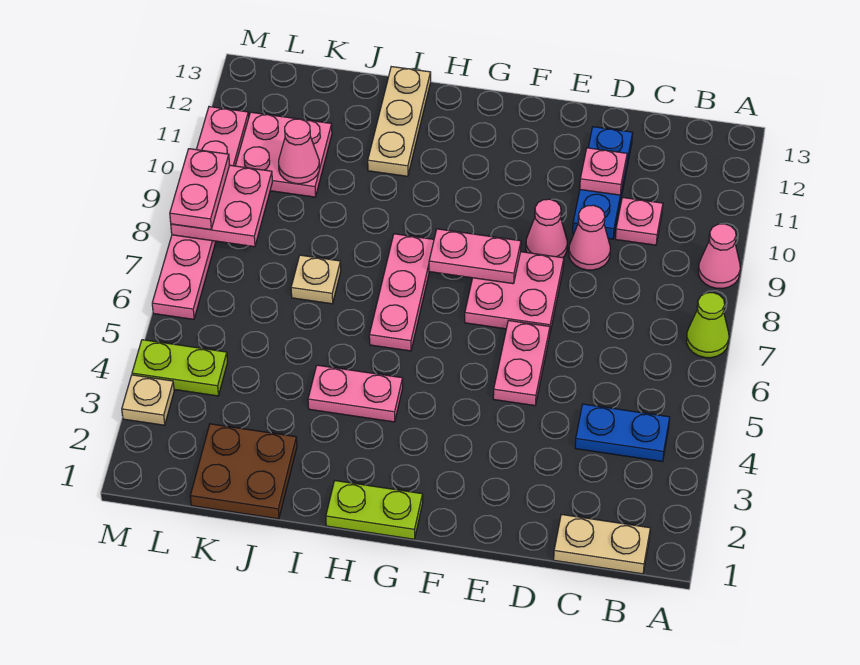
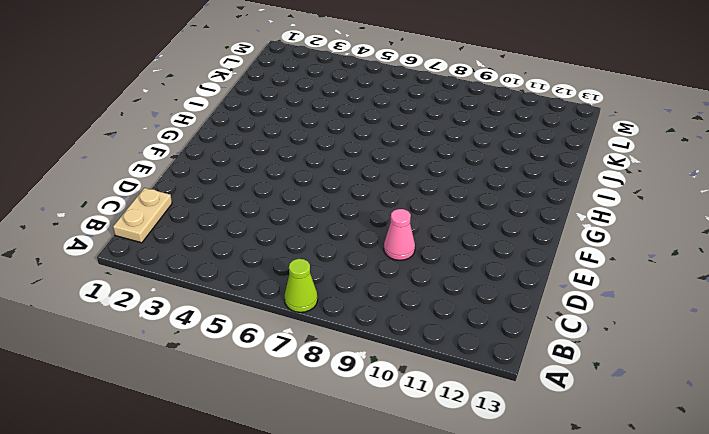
none -> pink 1x1 cone [698,224,740,289]
none -> blue 1x2 plate [575,404,670,462]
none -> pink 1x1 plate [615,197,663,245]

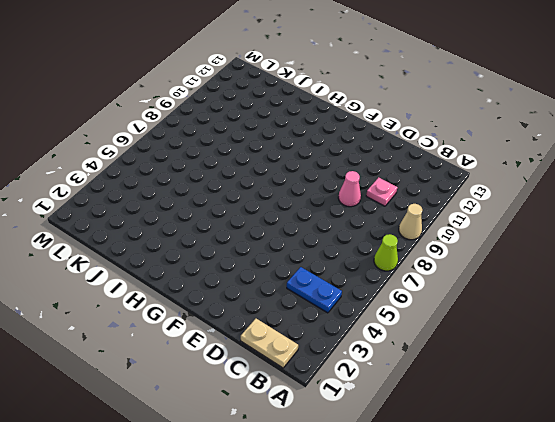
tan 1x1 cone [399,204,422,240] -> pink 1x1 cone [698,224,740,289]
none -> blue 1x3 plate [573,127,633,239]
none -> pink 1x2 plate [493,321,550,406]
none -> pink 2x2 plate [465,252,564,332]

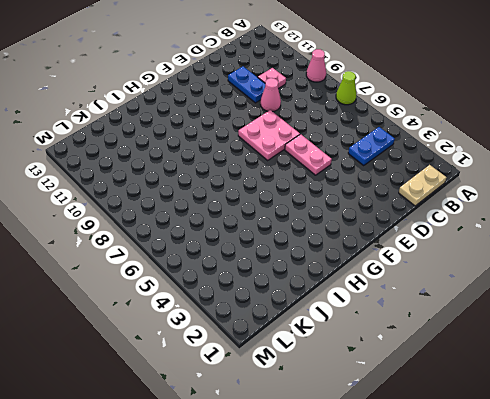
blue 1x2 plate [228,66,265,103] -> blue 1x3 plate [573,127,633,239]
none -> pink 1x1 cone [526,199,567,258]
none -> lime 1x2 plate [326,481,423,539]
none -> pink 1x2 plate [308,365,403,422]

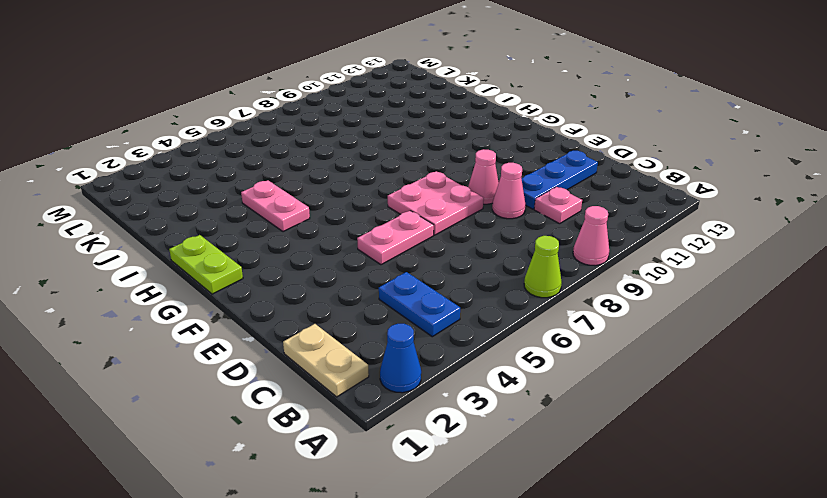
blue 1x1 cone [380,324,421,393] -> none
none -> pink 1x3 plate [369,234,434,351]
none -> tan 1x3 plate [368,67,431,176]
none -> brown 2x2 plate [190,424,297,519]

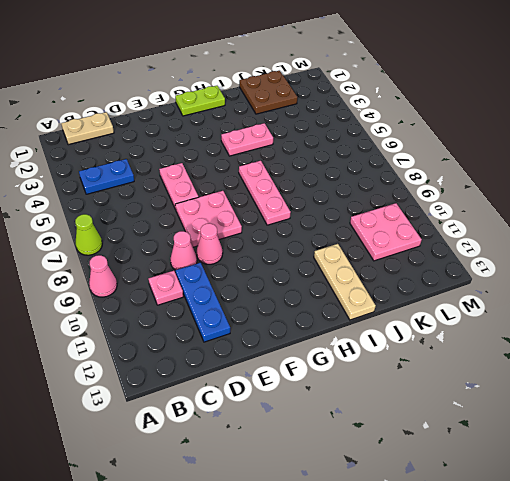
none -> tan 1x1 plate [291,255,341,304]
none -> lime 1x2 plate [132,340,228,396]
none -> tan 1x1 plate [122,375,174,425]

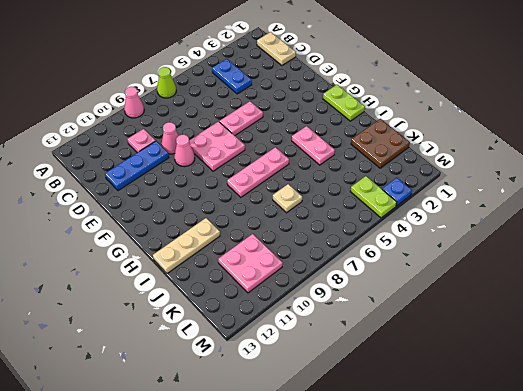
blue 1x1 plate [382,178,412,206] -> tan 1x1 plate [122,375,174,425]
none -> pink 1x6 plate [152,107,249,319]
none -> pink 1x1 plate [580,148,627,195]
none -> pink 1x2 plate [429,229,521,284]

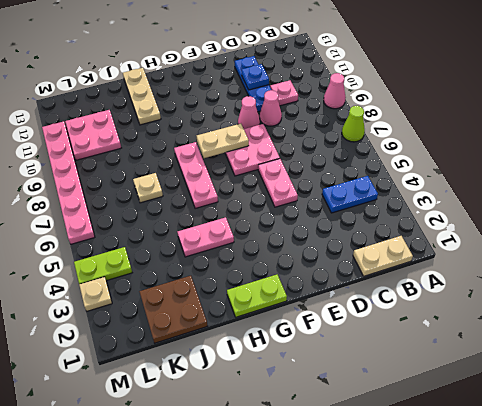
blue 1x1 plate [242,64,269,90] -> pink 1x1 plate [580,148,627,195]
tan 1x2 plate [197,124,249,158] -> pink 1x2 plate [429,229,521,284]
none -> pink 1x1 cone [279,119,319,184]
none -> pink 2x2 plate [171,165,272,247]
none -> pink 1x2 plate [170,149,230,230]

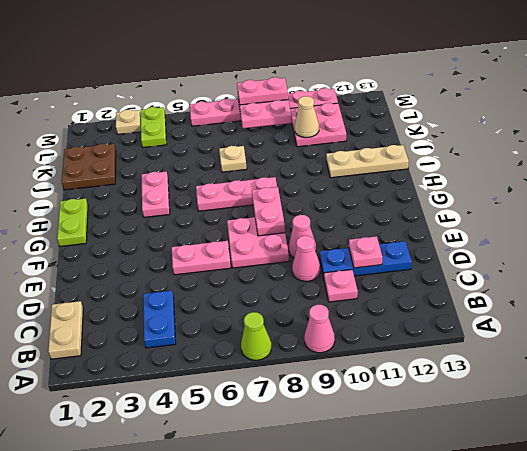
tan 1x1 cone [295,96,319,138] -> pink 1x1 cone [279,119,319,184]

